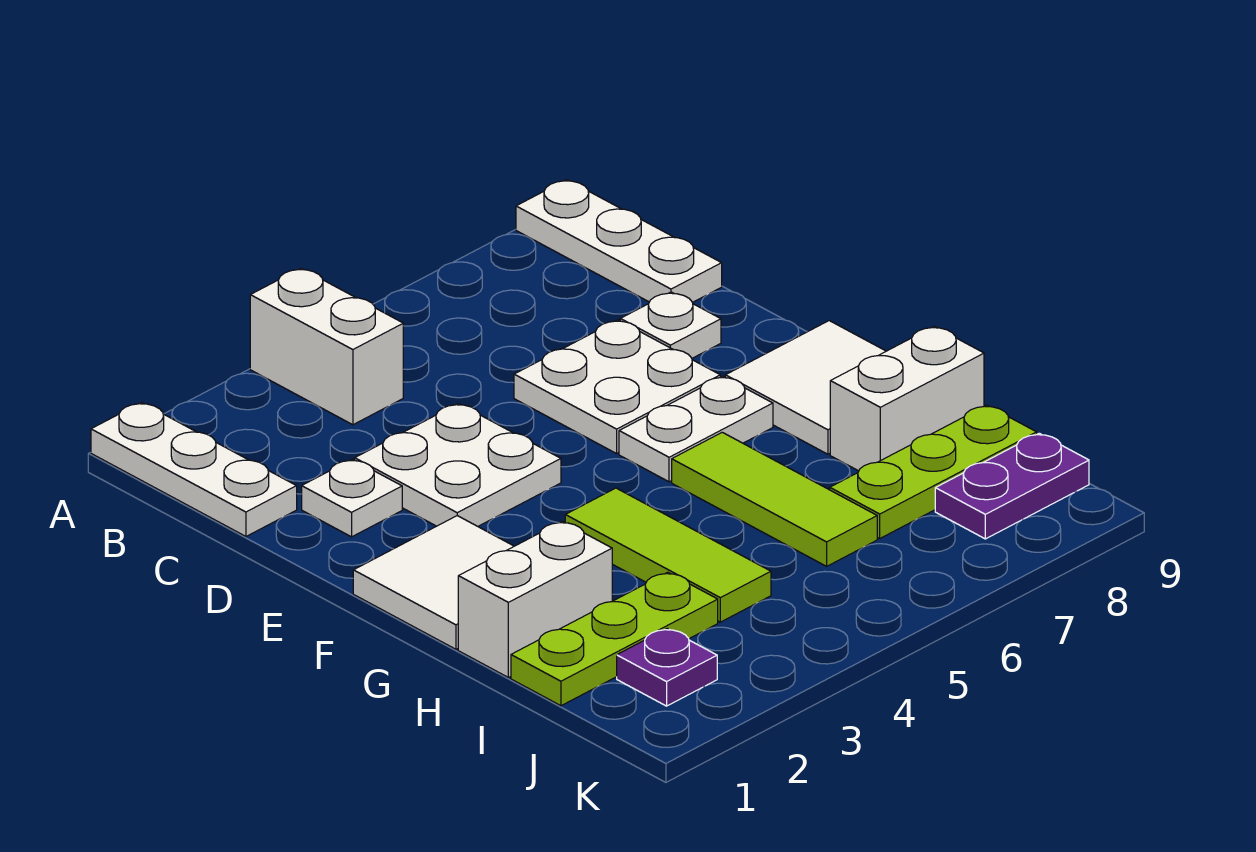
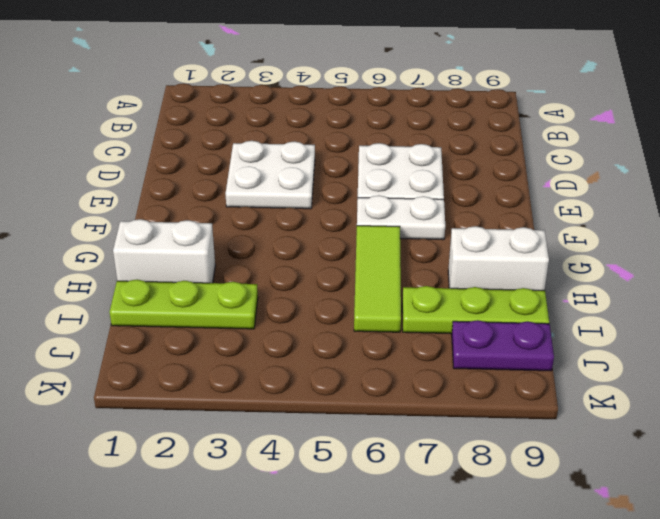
none -> white 1x3 plate [91,403,297,536]
none -> white 1x2 brick [250,268,403,425]
none -> white 1x3 plate [516,180,722,302]

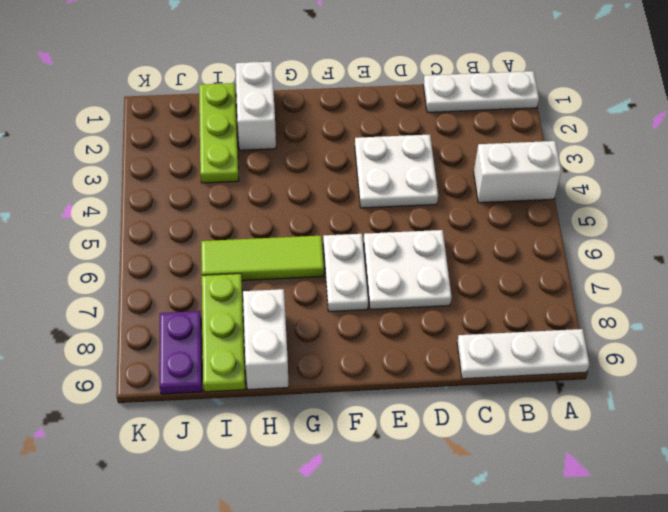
none -> white 1x1 plate [302,459,402,537]
none -> white 1x1 plate [620,292,721,358]
none -> white 2x2 tile [353,516,514,649]

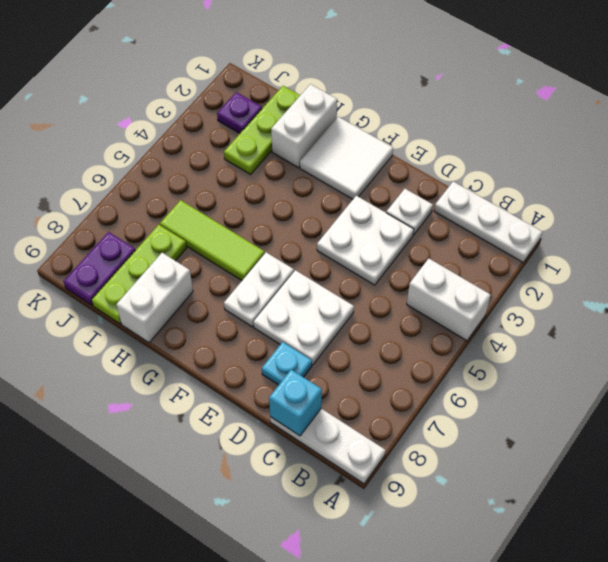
cyan 1x1 brick [269,370,322,436] -> none
cyan 1x1 plate [262,342,312,385] -> white 1x1 plate [620,292,721,358]
none -> white 2x2 tile [725,321,886,454]
none -> lime 1x3 tile [565,488,771,622]

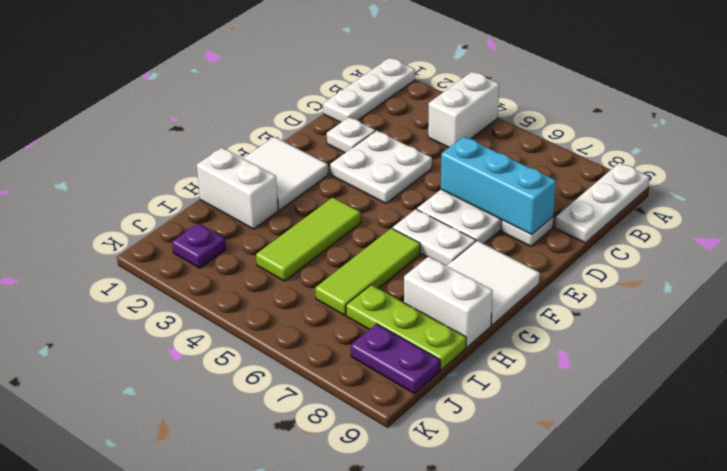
cyan 1x3 brick [441,137,556,235] -> none
none -> lime 1x3 plate [511,572,718,706]

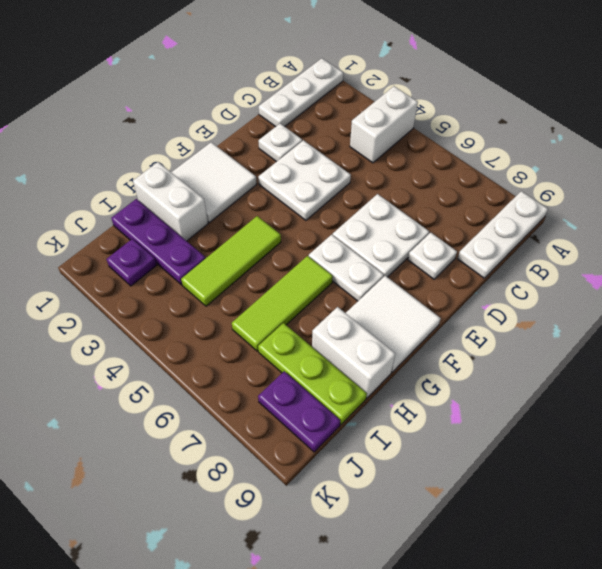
purple 1x3 plate [111,199,206,285] -> lime 1x3 plate [511,572,718,706]

